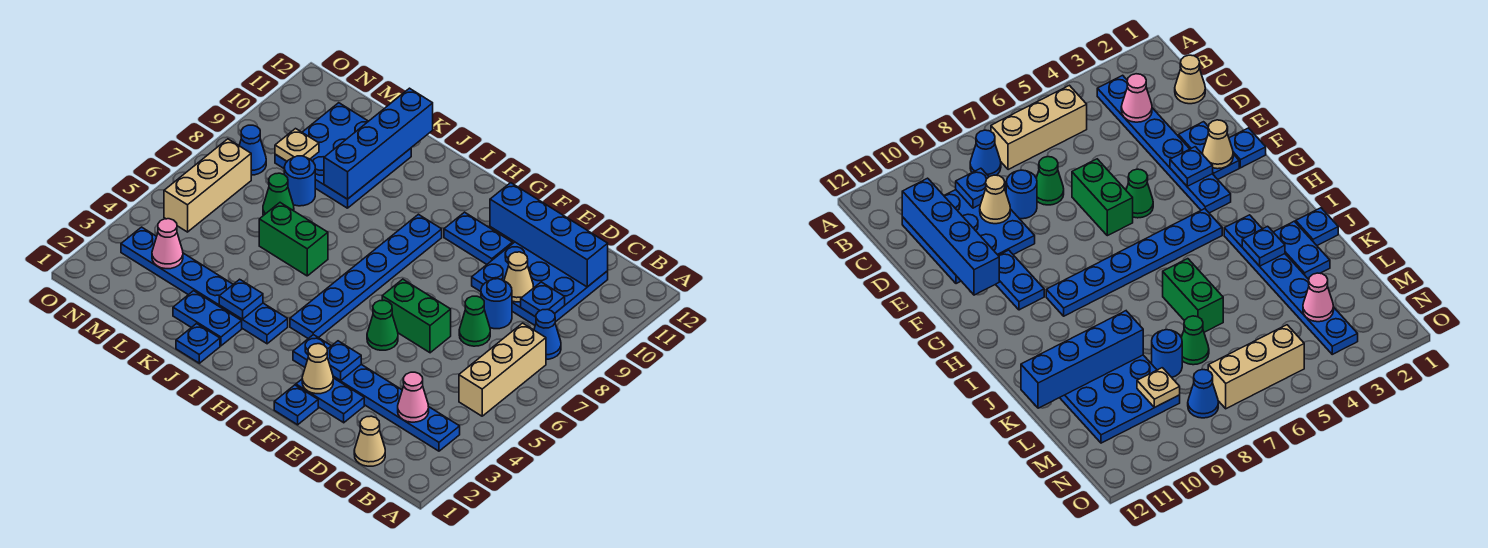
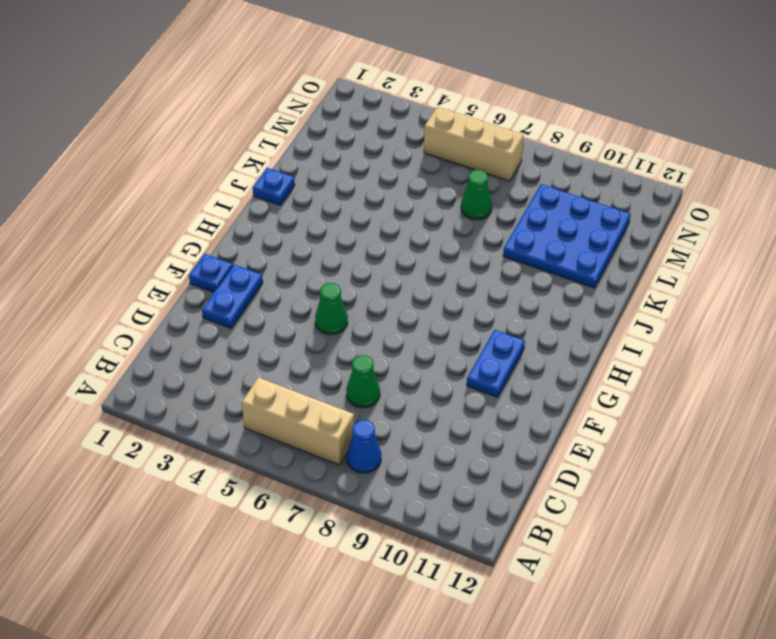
none -> blue 1x6 plate [293,335,460,451]
none -> tan 1x1 cone [354,416,385,466]
none -> blue 3x3 plate [472,242,608,325]
none -> blue 1x1 round brick [481,279,512,329]

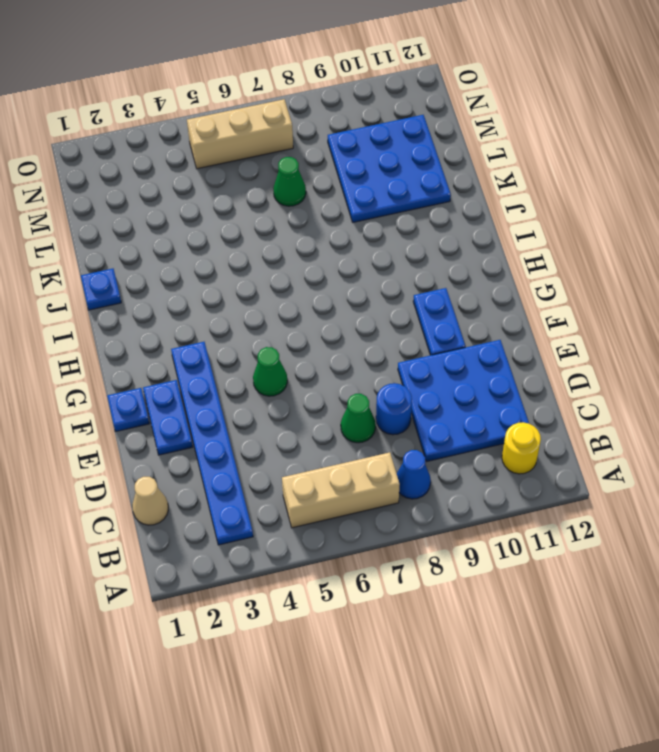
yellow 1x1 round brick [502,422,541,474] -> none
none -> green 1x2 brick [382,279,451,353]
none -> blue 1x6 plate [290,214,442,339]
none -> blue 1x6 plate [121,227,288,344]
none -> blue 1x2 plate [173,291,242,346]

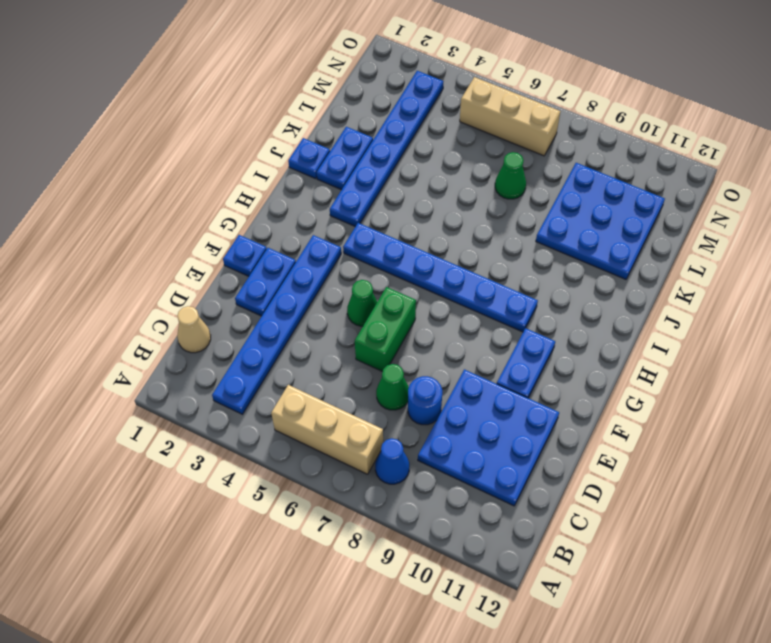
none -> green 1x2 brick [259,203,328,276]
none -> blue 1x1 round brick [284,156,315,206]
none -> blue 1x1 cone [239,125,266,175]
none -> pink 1x1 cone [398,372,429,422]

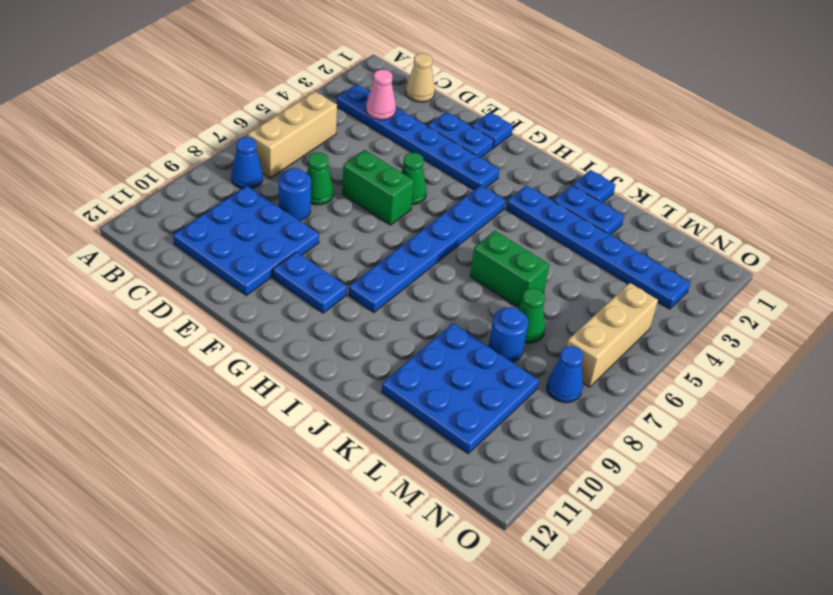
none -> blue 1x1 plate [521,282,565,317]
none -> blue 1x4 brick [490,183,608,287]
none -> tan 1x1 cone [504,252,534,302]
none -> tan 1x1 cone [302,344,333,394]

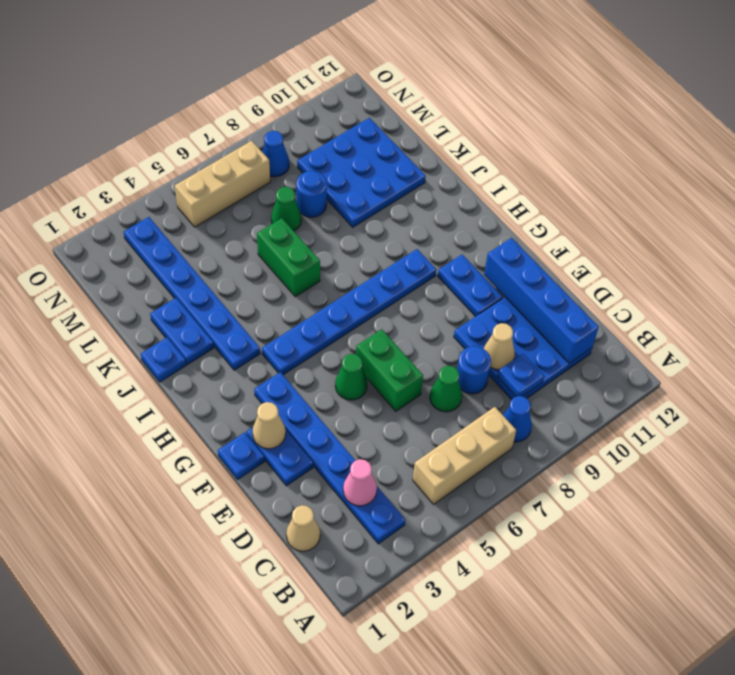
none -> blue 1x1 plate [327,341,361,381]
none -> blue 1x1 plate [219,279,263,319]
none -> blue 1x4 brick [324,88,433,199]
none -> pink 1x1 cone [152,219,183,269]

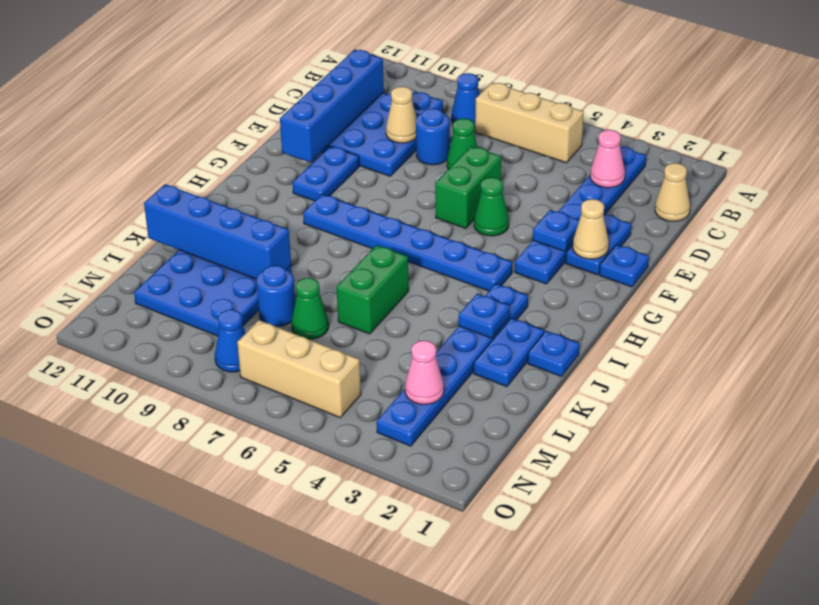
none -> tan 1x1 plate [275,129,319,161]

